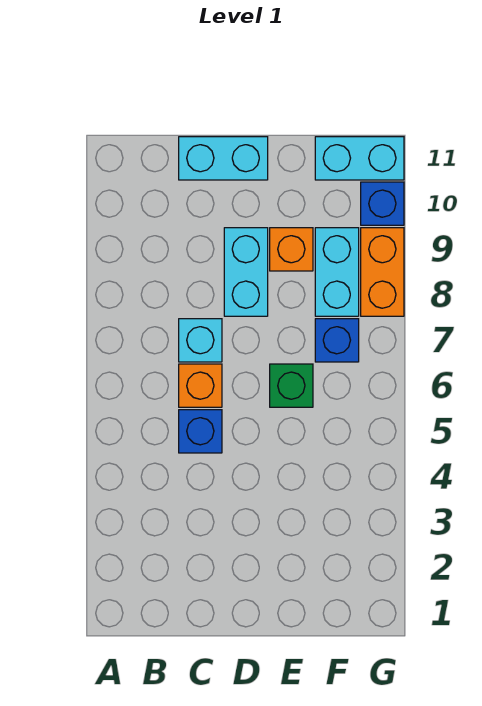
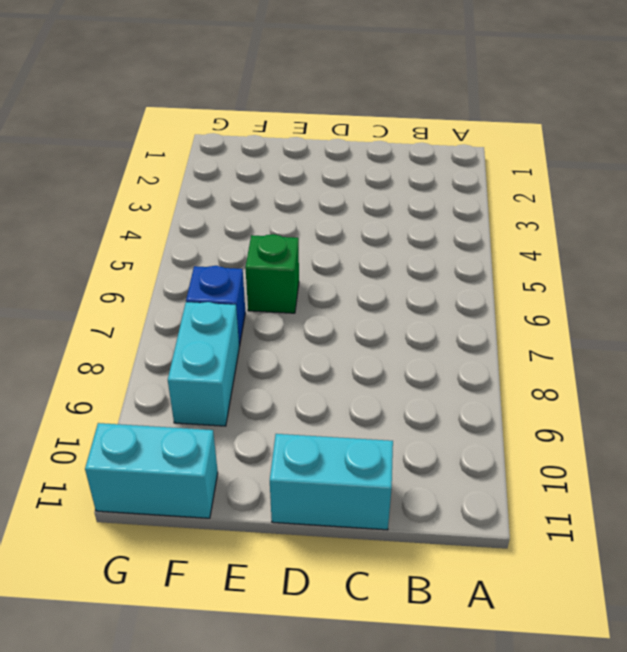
none -> blue 1x1 brick [179,410,222,453]
none -> orange 1x1 brick [179,364,222,407]
none -> cyan 1x1 brick [179,319,222,362]

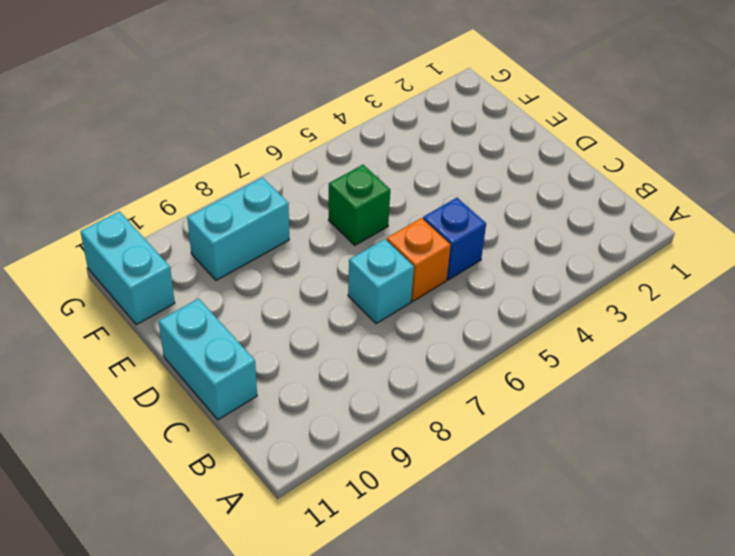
none -> cyan 1x2 brick [224,228,268,316]
none -> orange 1x1 brick [270,228,313,271]
none -> blue 1x1 brick [315,319,359,362]

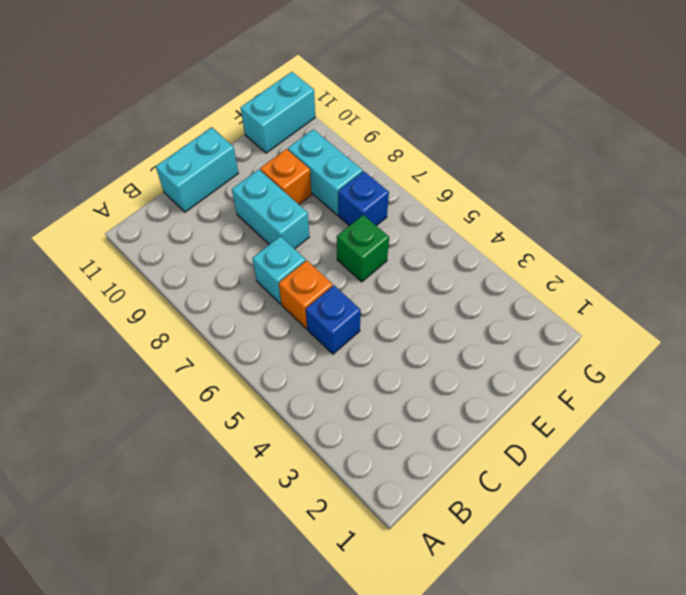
none -> orange 1x2 brick [361,228,404,316]
none -> blue 1x1 brick [361,182,404,225]

